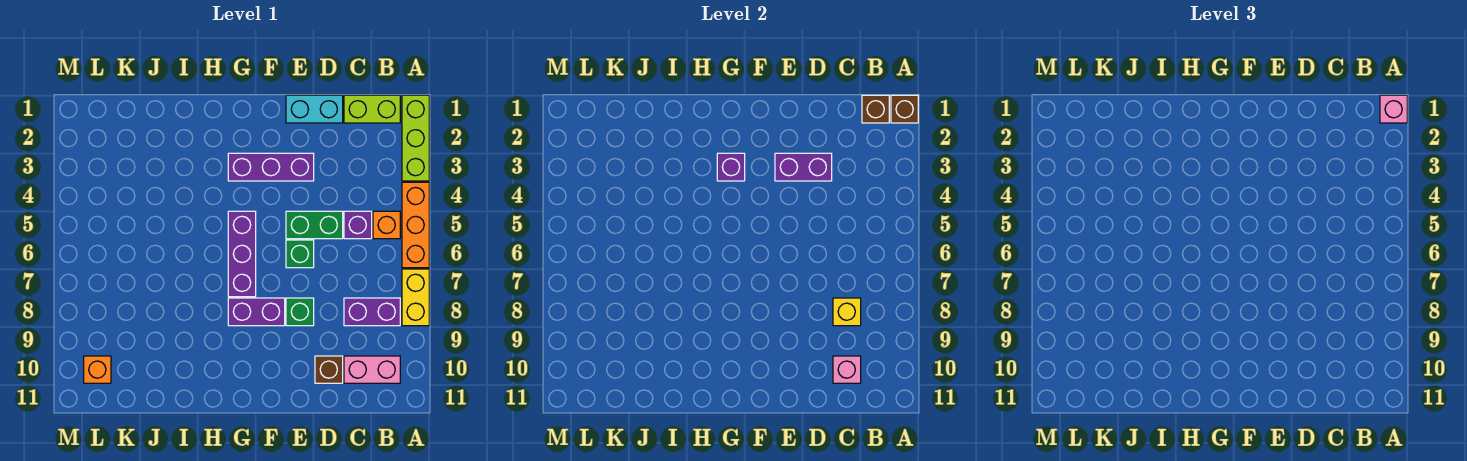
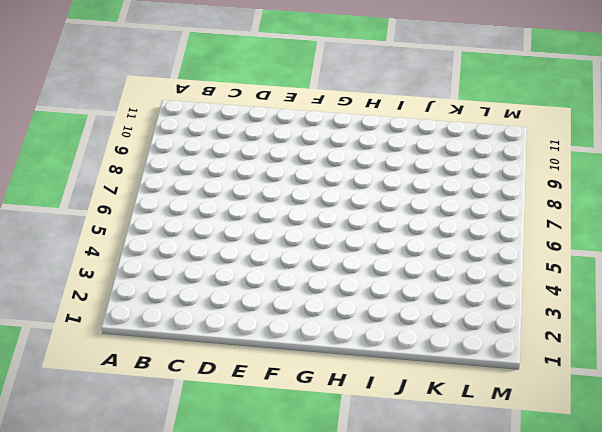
none -> lime 1x3 brick [402,95,429,181]
none -> orange 1x3 brick [402,182,429,268]
none -> yellow 1x2 brick [402,269,429,326]

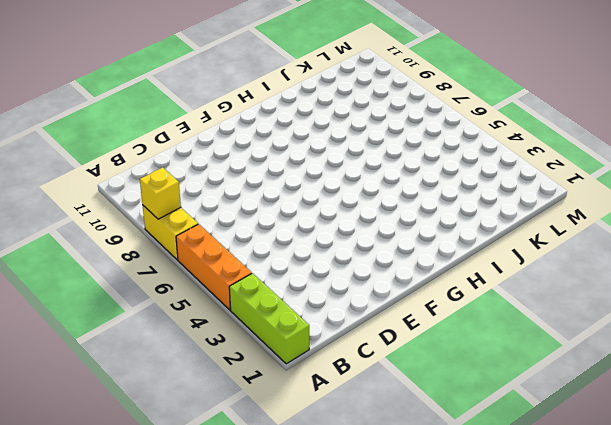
yellow 1x1 brick [140,167,181,219] -> yellow 1x1 brick moved to [833,298,861,326]
none -> lime 1x2 brick [344,95,400,123]
none -> orange 1x1 brick [373,211,400,239]
none -> purple 1x2 brick [344,298,400,326]

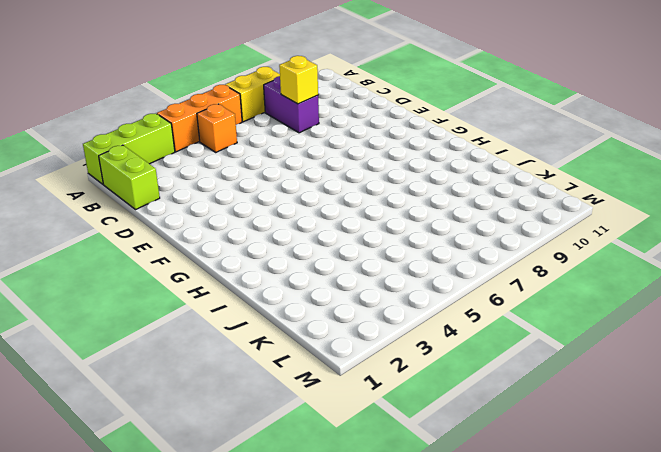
none -> pink 1x2 brick [344,356,400,383]
none -> purple 1x1 brick [344,211,372,239]
none -> cyan 1x2 brick [286,95,343,123]

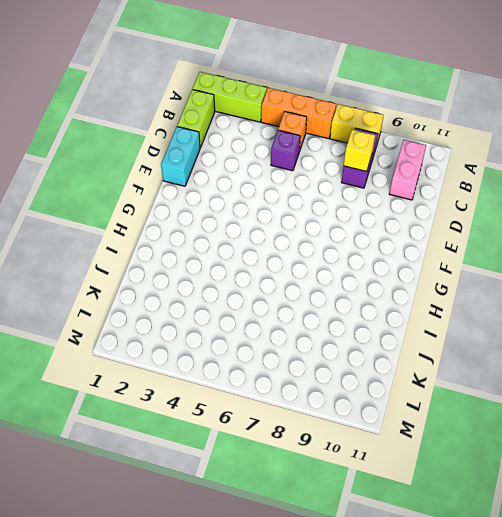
none -> green 1x2 brick [286,211,343,239]
none -> brown 1x1 brick [315,356,343,383]
none -> purple 1x3 brick [228,153,314,181]

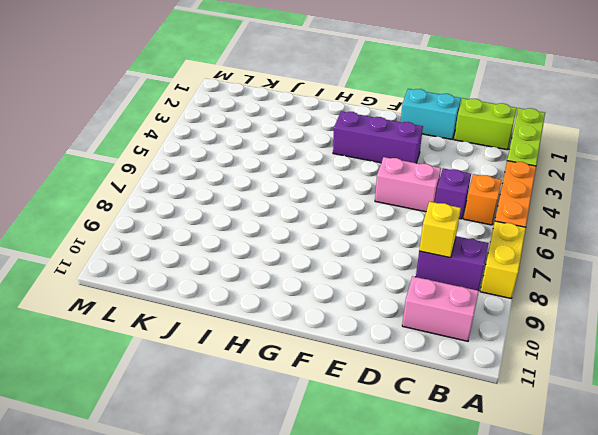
pink 1x2 brick [375,157,441,212] -> green 1x2 brick [286,211,343,239]
none -> brown 1x1 brick [315,356,343,383]
none -> green 1x1 brick [286,240,314,268]
none -> green 1x1 brick [286,298,314,326]

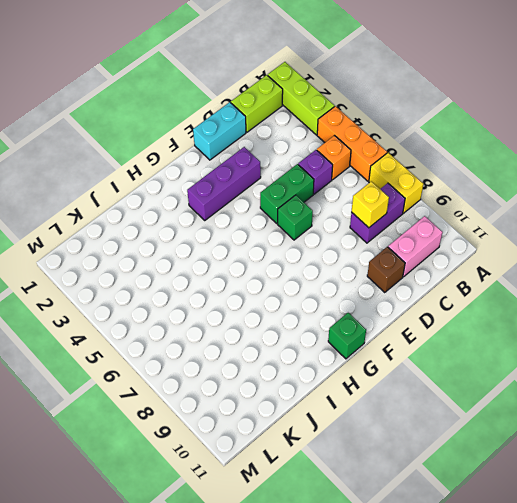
green 1x1 brick [328,313,366,359] -> green 1x1 brick moved to [286,298,314,326]
none -> purple 1x2 brick [228,298,285,326]
none -> purple 1x3 brick [228,211,256,297]
none -> orange 1x1 brick [84,356,111,383]

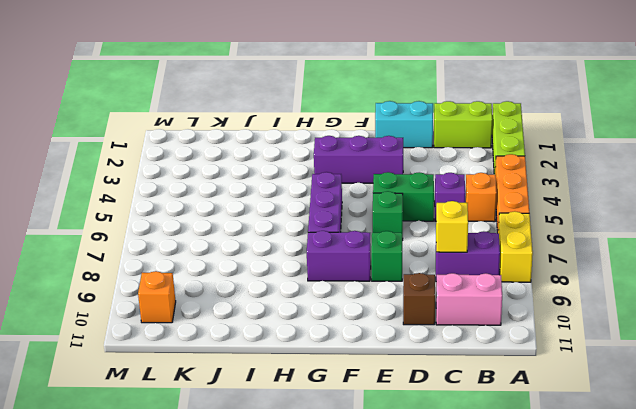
none -> brown 1x1 brick [891,95,918,123]
none -> brown 1x1 brick [862,95,889,123]
none -> pink 1x1 brick [833,356,861,383]

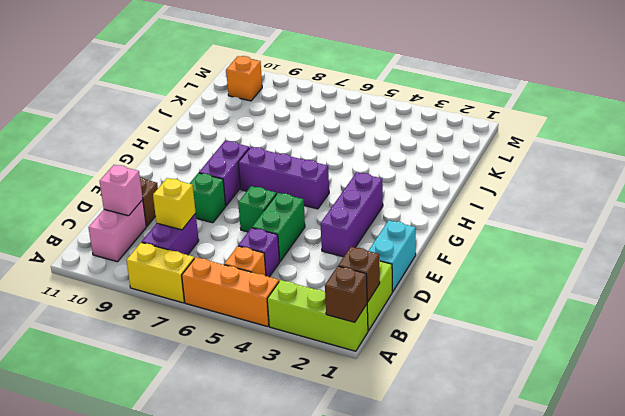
none -> purple 1x2 brick [775,153,832,181]
none -> purple 1x1 brick [717,153,745,181]
none -> pink 1x1 brick [1380,95,1407,123]

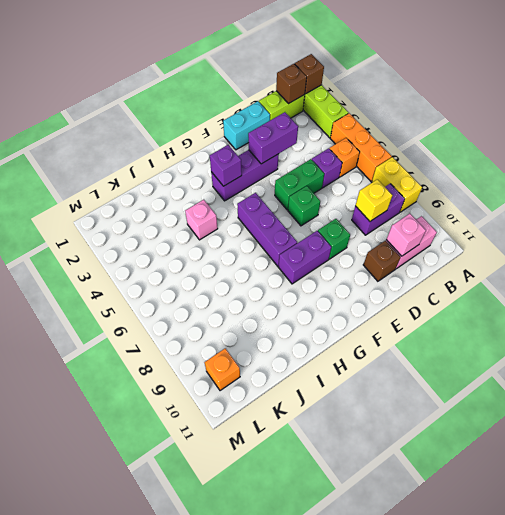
pink 1x1 brick [185,200,218,240] -> pink 1x1 brick moved to [1380,95,1407,123]

